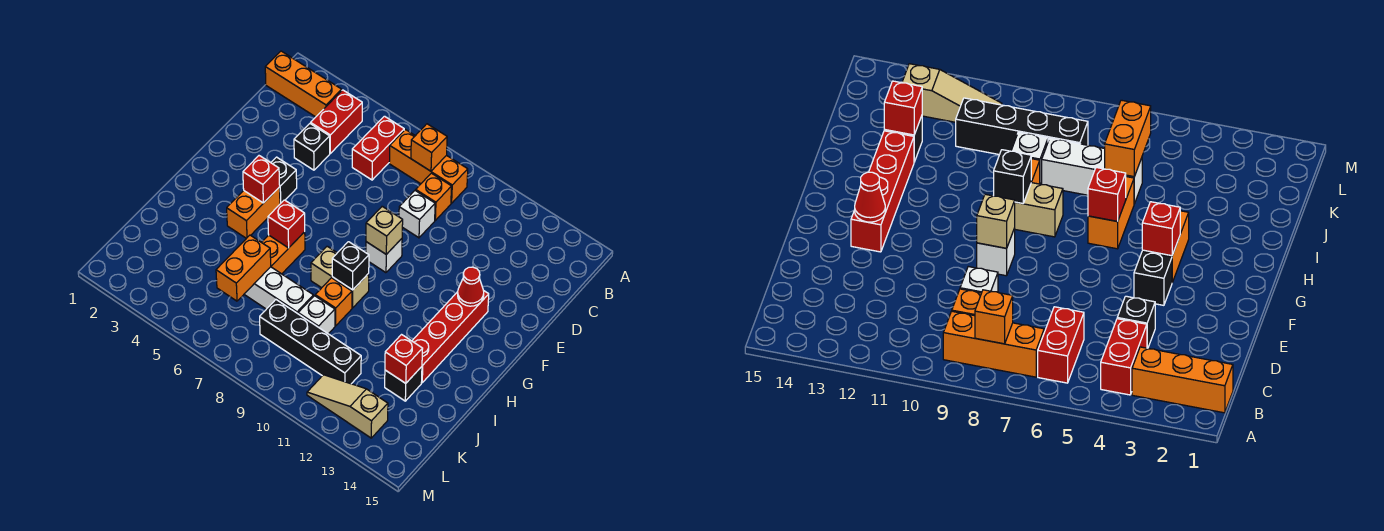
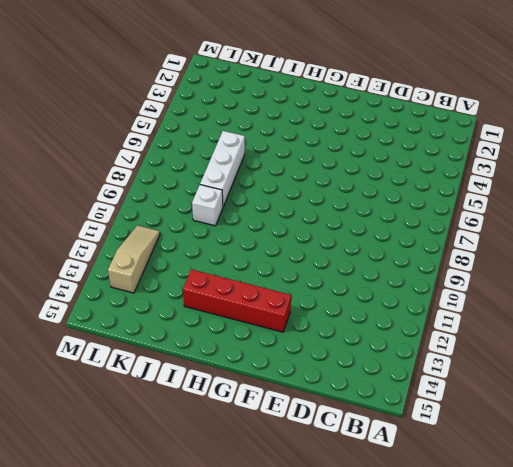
none -> orange 1x3 brick [265,51,342,117]
none -> red 1x2 brick [311,90,362,153]
none -> red 1x2 brick [352,116,404,180]

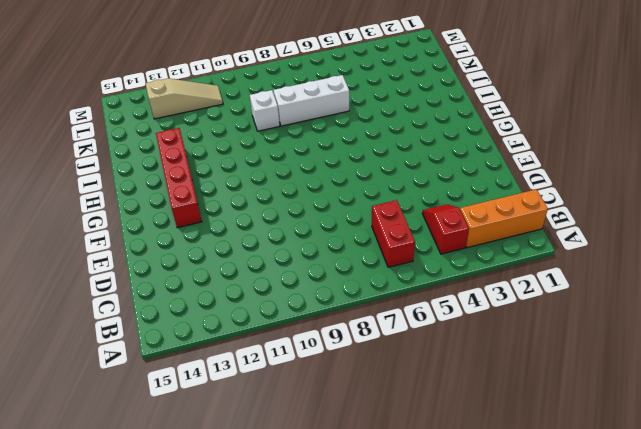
red 1x2 slope [422,204,469,254] -> red 1x2 brick [311,90,362,153]
none -> orange 1x3 brick [389,129,468,203]
none -> orange 1x1 brick [416,173,452,220]
none -> black 1x1 brick [294,124,330,170]

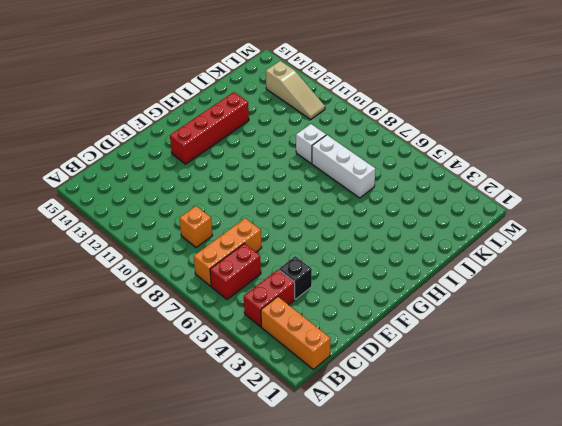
orange 1x3 brick [194,218,262,286] -> orange 1x3 brick turned to [389,129,468,203]
none -> white 1x1 brick [399,190,435,238]
none -> black 1x1 brick [271,157,297,204]
none -> white 1x1 brick [366,239,402,273]

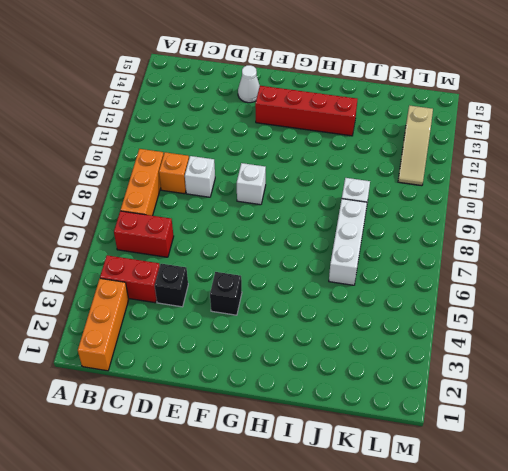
white 1x1 cone [238,65,260,103] -> none
none -> orange 1x2 brick [227,187,280,238]
none -> orange 1x2 brick [262,232,305,274]
none -> tan 1x2 brick [311,246,369,308]

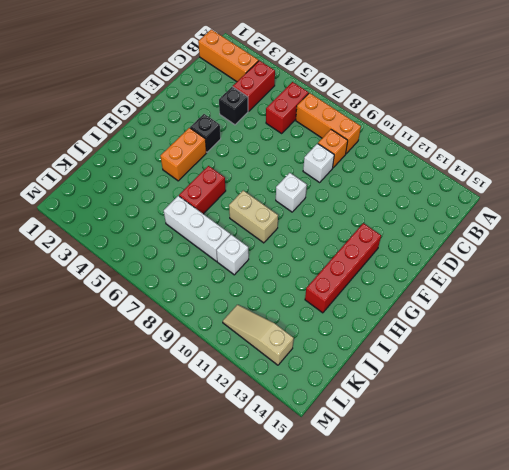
red 1x2 brick [179,166,226,214] -> orange 1x2 brick [262,232,305,274]
none -> orange 1x1 brick [315,278,352,326]
none -> black 1x1 brick [385,367,422,401]
none -> black 1x4 brick [260,300,361,384]

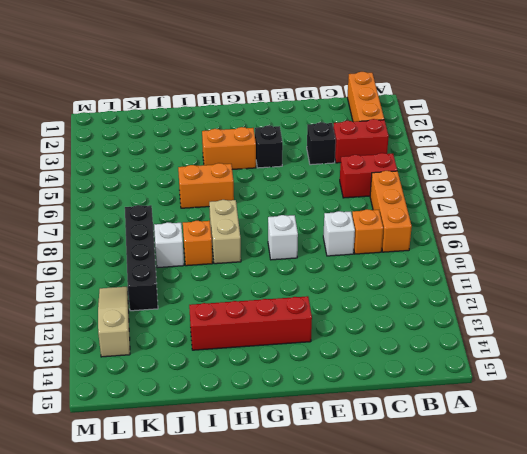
none -> white 1x3 brick [244,267,313,314]
none -> black 1x1 brick [385,367,422,401]
none -> orange 1x1 brick [411,124,447,171]

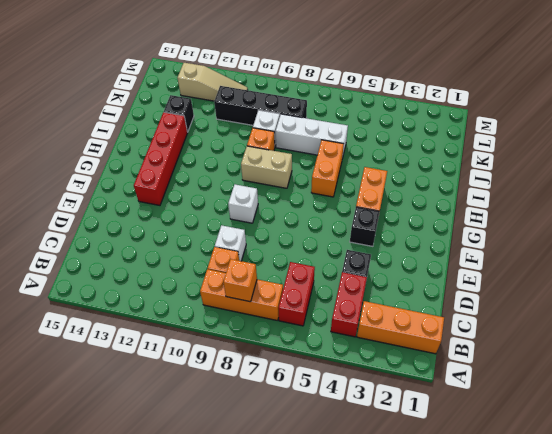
none -> tan 1x1 brick [366,206,403,254]
none -> red 1x1 cone [458,267,484,306]
none -> red 1x1 brick [243,156,280,203]

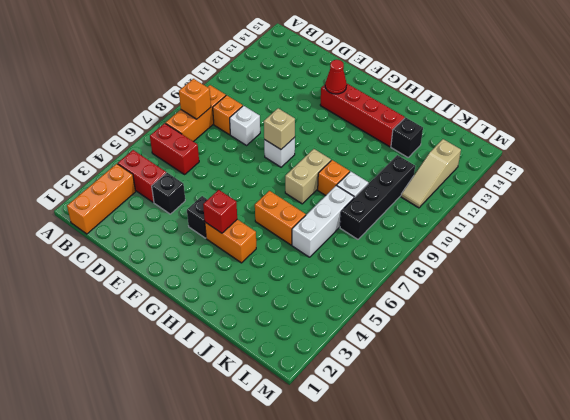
none -> red 1x1 brick [268,200,305,248]
none -> black 1x1 brick [332,242,369,290]
none -> orange 1x2 brick [216,235,271,301]

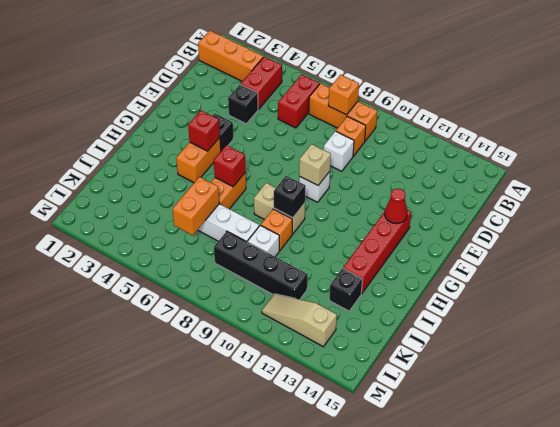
none -> red 1x1 brick [385,335,423,383]

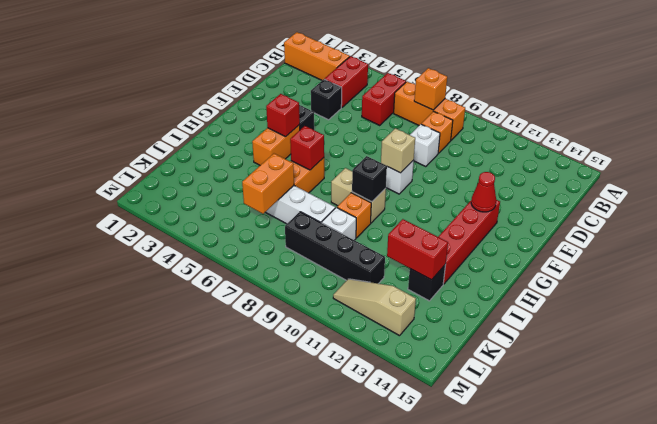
red 1x2 brick [387,219,448,280] -> red 1x1 brick [385,335,423,383]

